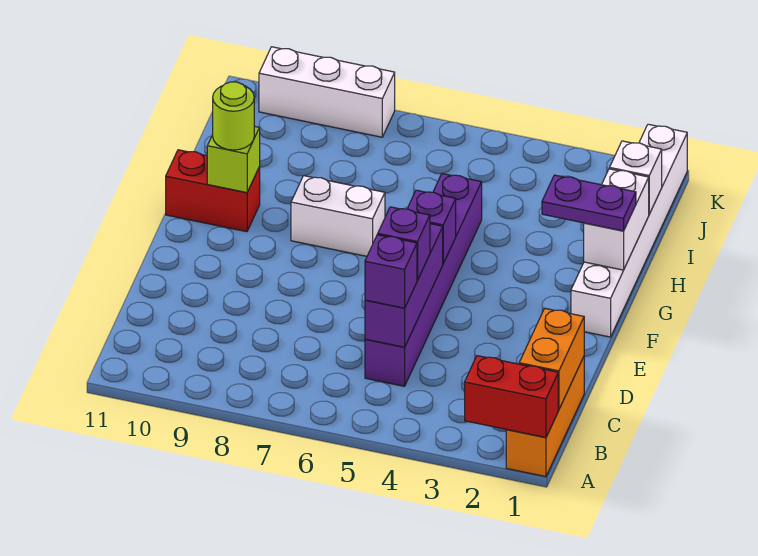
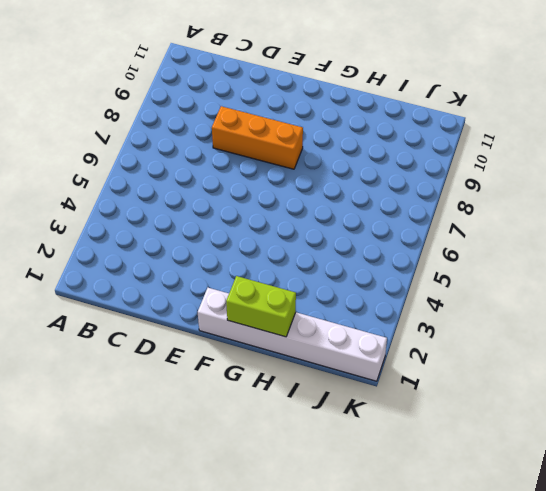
orange 1x3 brick [212,106,303,169] -> orange 1x3 brick moved to [506,357,584,477]
lime 1x2 brick [226,276,296,337] -> white 1x2 brick [584,169,649,270]
none -> purple 1x6 brick [365,174,482,386]
none -> white 1x2 brick [291,176,385,256]
none -> red 1x2 brick [166,150,260,232]

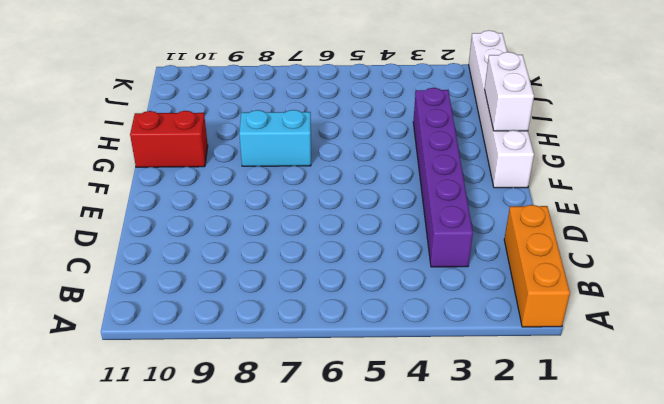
purple 1x6 brick [413,88,473,267] -> purple 1x6 brick moved to [365,174,482,386]
cyan 1x2 brick [239,110,311,166] -> white 1x2 brick [291,176,385,256]
none -> white 1x3 brick [259,47,395,137]
none -> red 1x2 brick [465,356,558,437]
none -> orange 1x2 brick [519,309,584,410]

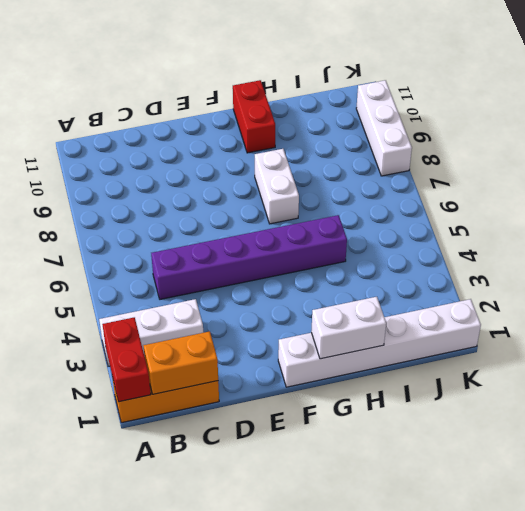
white 1x3 brick [99,299,203,366] -> none
none -> purple 1x3 brick [365,224,443,347]
none -> purple 1x1 brick [407,190,456,263]
none -> lime 1x1 brick [207,126,260,193]

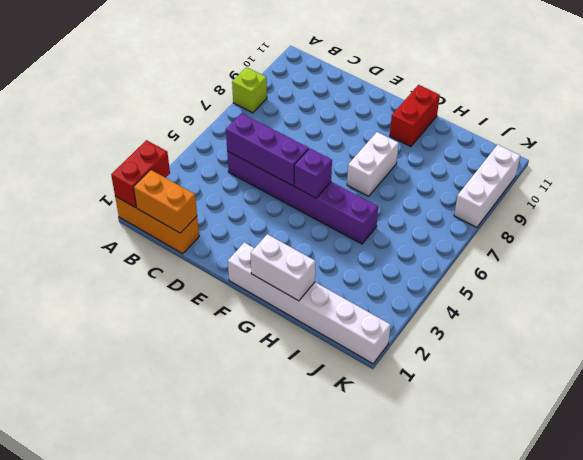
lime 1x1 brick [232,67,267,113] -> lime 1x1 brick moved to [207,126,260,193]
none -> white 1x1 brick [610,141,662,214]
none -> purple 1x1 brick [365,235,417,308]
none -> purple 1x1 brick [378,207,430,280]

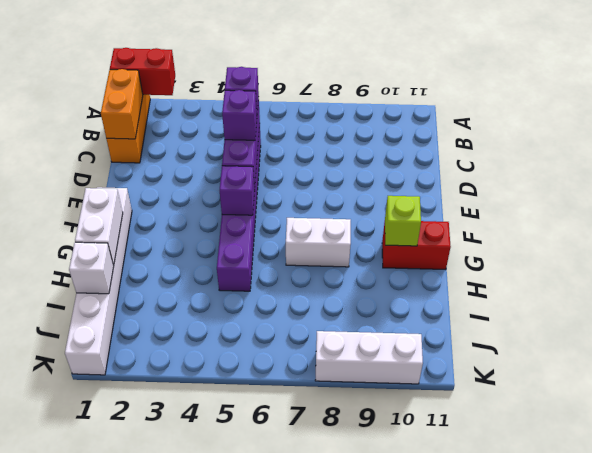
none -> purple 1x2 plate [542,175,636,231]
none -> lime 1x1 round brick [213,82,254,150]

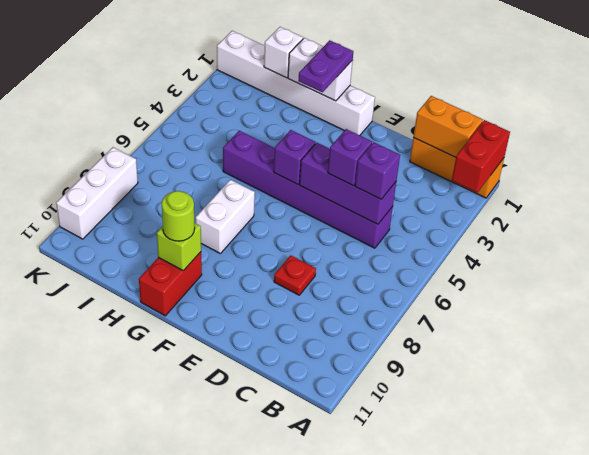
red 1x1 plate [274,255,316,295] -> none

